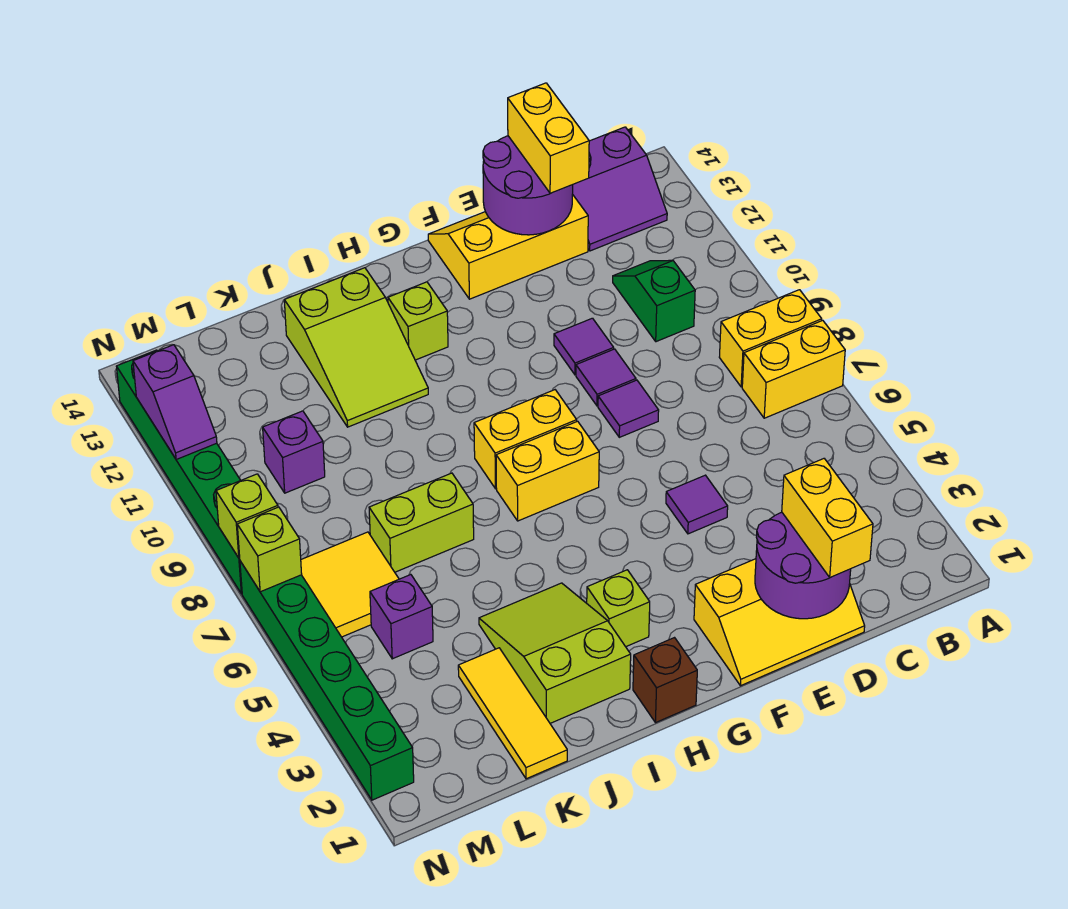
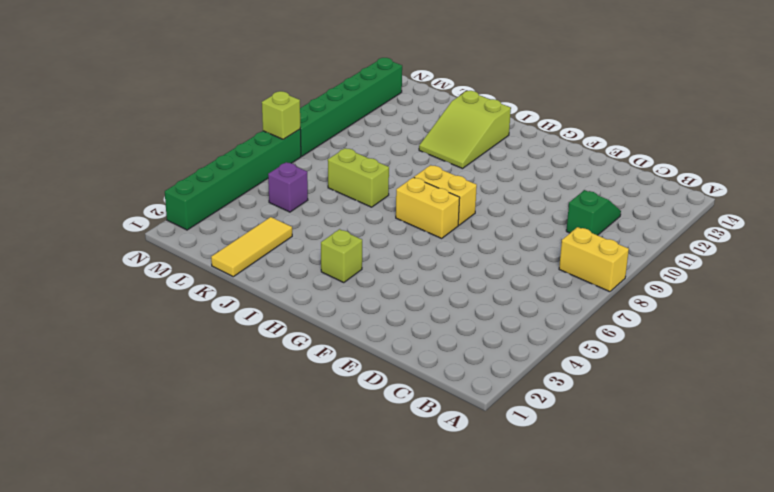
none -> yellow 1x2 brick [742,320,845,418]
none -> purple 2x2 slope [573,127,667,251]
none -> yellow 2x3 slope [694,559,865,686]
none -> yellow 2x3 slope [428,194,588,299]

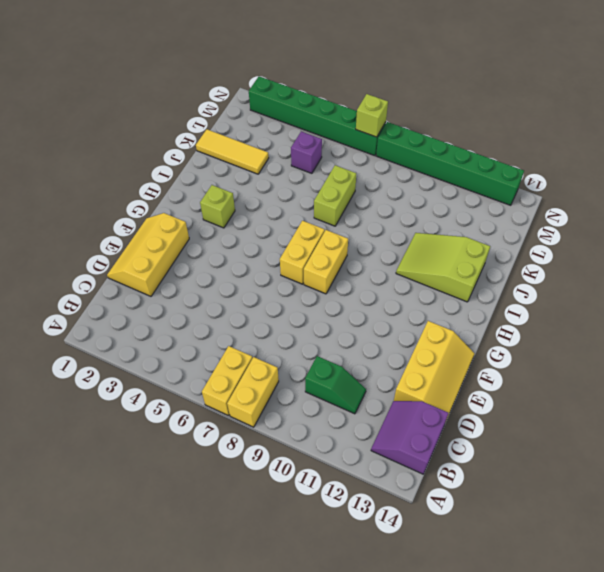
none -> purple 1x1 tile [666,475,728,534]
none -> purple 1x1 tile [598,380,659,437]
none -> purple 1x1 tile [576,349,636,406]
none -> purple 1x1 tile [554,318,614,375]

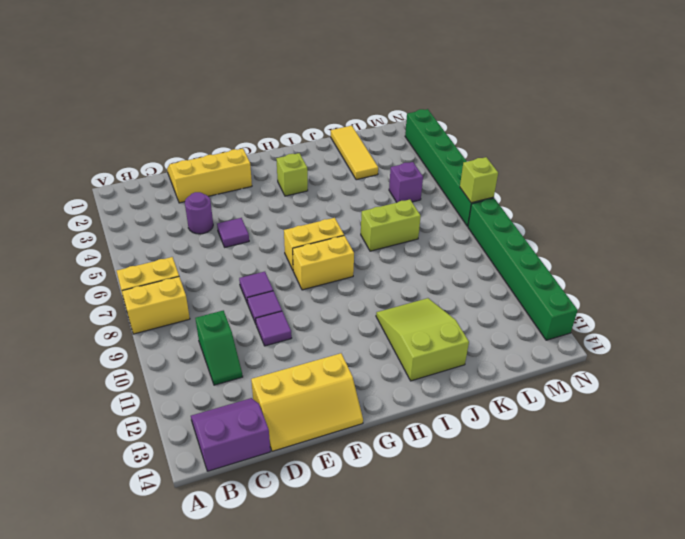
purple 1x1 round brick [185,192,213,234] -> none
none -> brown 1x1 brick [633,638,697,723]
none -> lime 1x1 brick [388,282,448,360]
none -> lime 2x3 slope [479,583,631,723]
none -> yellow 2x2 tile [301,532,399,637]

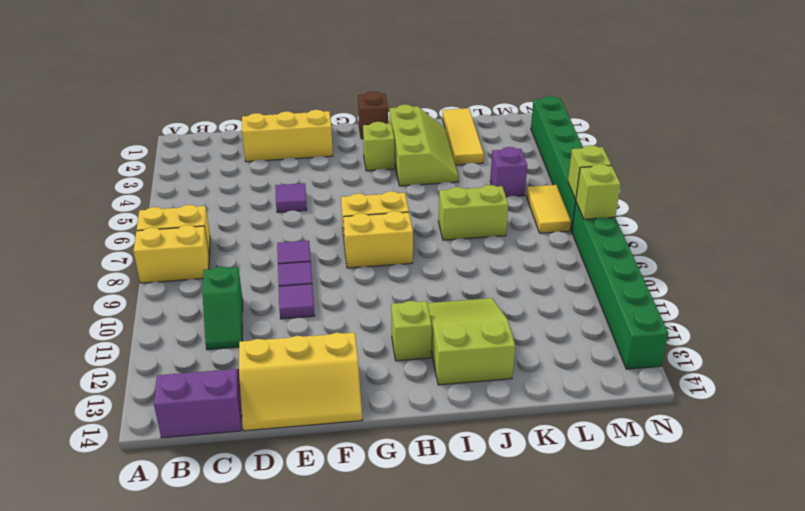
lime 2x3 slope [390,104,459,186] -> lime 2x3 slope turned to [479,583,631,723]
yellow 1x2 tile [526,185,571,233] -> yellow 2x2 tile [301,532,399,637]
none -> purple 1x1 brick [263,411,325,493]
none -> purple 2x2 round brick [755,512,851,619]
none -> purple 2x2 round brick [483,136,573,235]
none -> purple 1x2 slope [133,345,217,460]

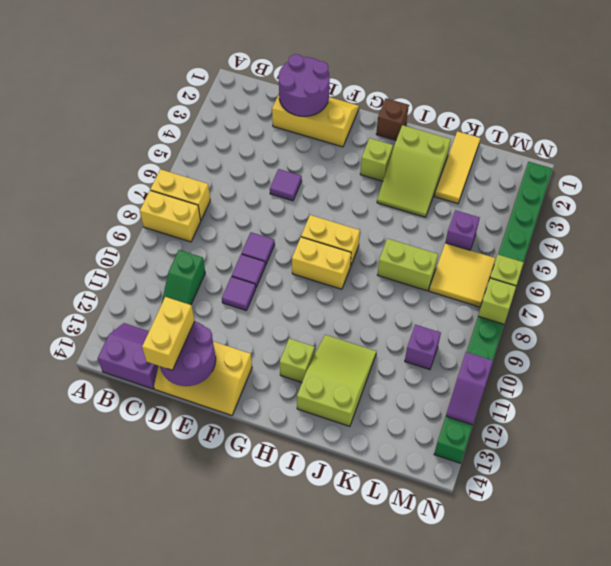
purple 1x2 slope [446,352,493,425] -> purple 1x2 slope turned to [133,345,217,460]
none -> yellow 1x2 brick [782,459,873,577]

